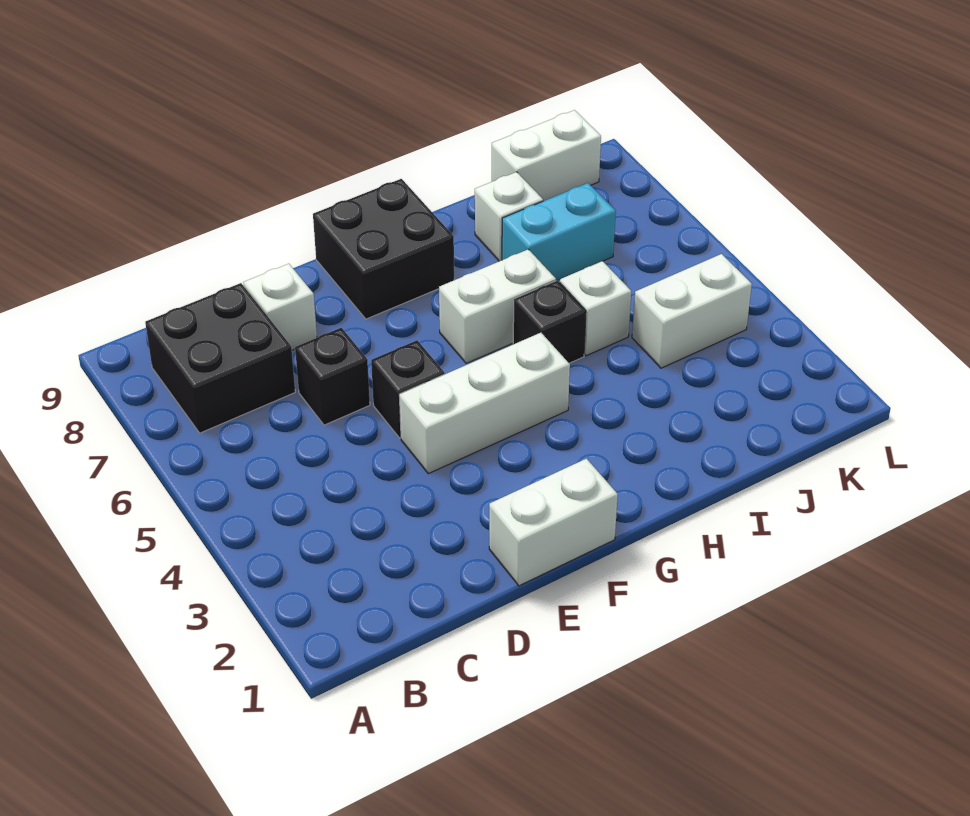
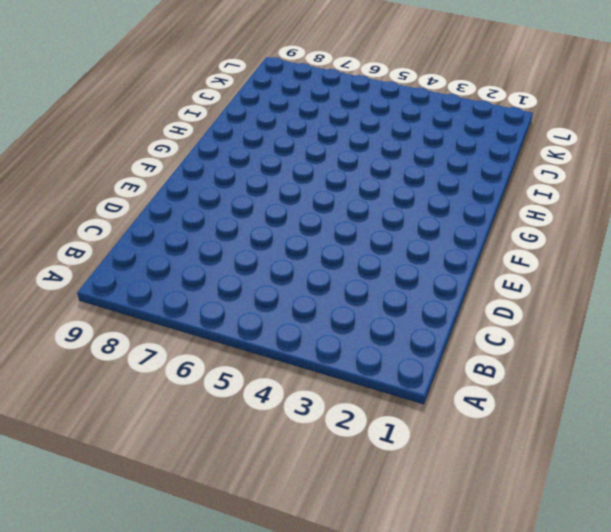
none -> black 2x2 brick [145,283,295,433]
none -> black 1x1 brick [295,328,370,425]
none -> white 1x1 brick [243,264,317,350]

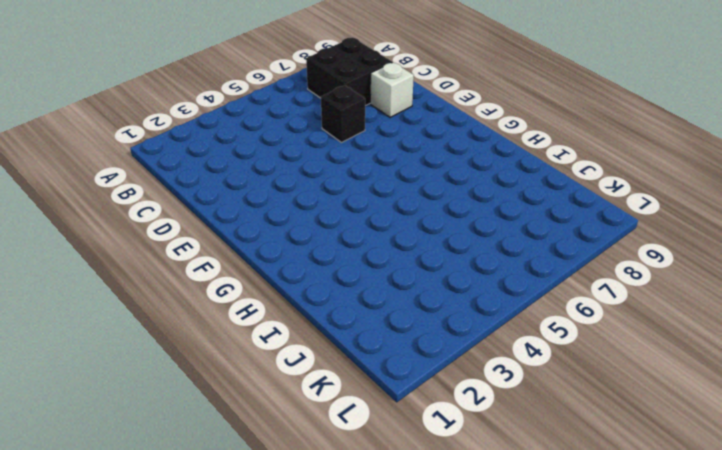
none -> white 1x2 brick [489,459,618,586]
none -> white 1x3 brick [399,333,570,474]
none -> black 1x1 brick [371,340,445,438]

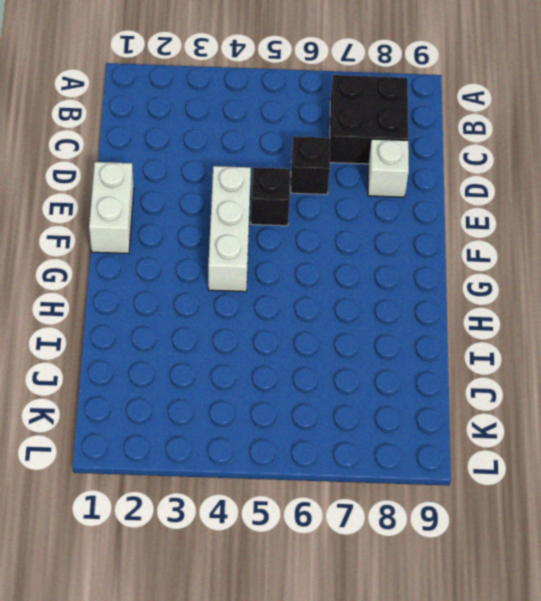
none -> black 2x2 brick [313,179,454,319]
none -> white 1x2 brick [439,249,556,363]
none -> black 1x1 brick [513,280,586,363]

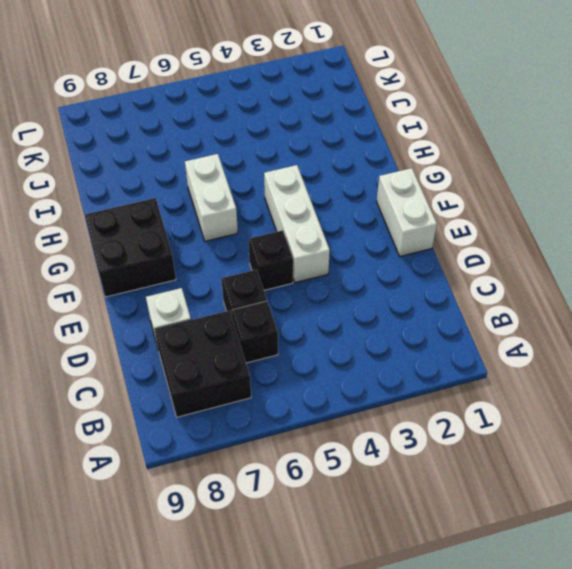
black 1x1 brick [231,301,278,363] -> black 1x1 brick moved to [513,280,586,363]
none -> white 1x1 brick [560,261,631,356]
none -> cyan 1x2 brick [502,183,616,281]
none -> white 1x1 brick [475,172,543,261]

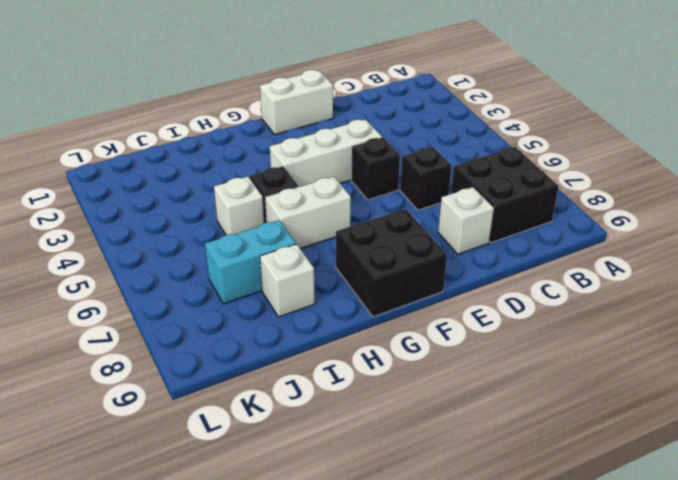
none -> white 1x2 brick [632,254,752,368]
none -> white 1x2 brick [492,110,601,201]

